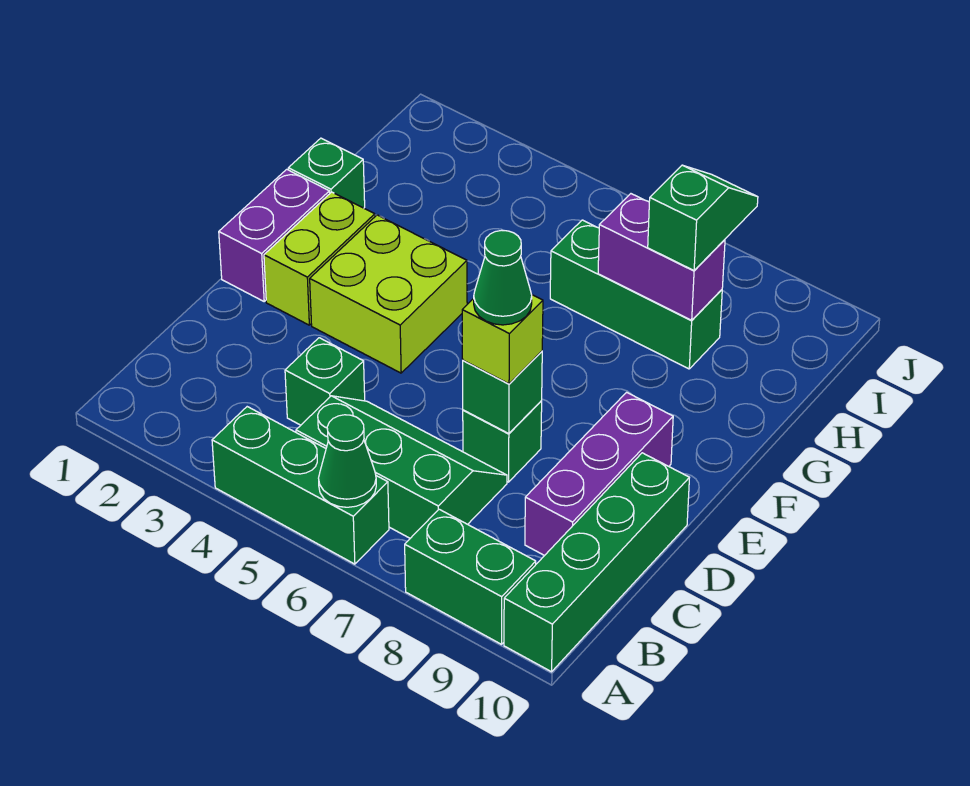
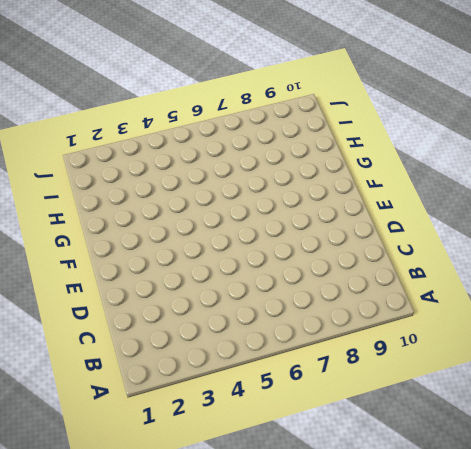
none -> green 1x3 brick [212,407,389,564]
none -> green 1x2 brick [405,509,536,644]
none -> green 1x4 brick [504,453,689,672]

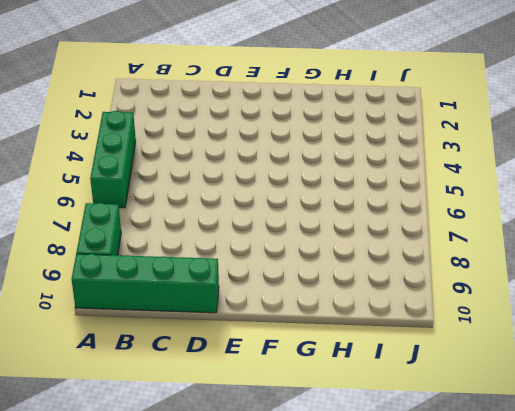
none -> green 2x3 slope [296,396,507,538]
none -> green 1x1 brick [285,338,365,425]
none -> purple 1x3 brick [525,392,673,556]

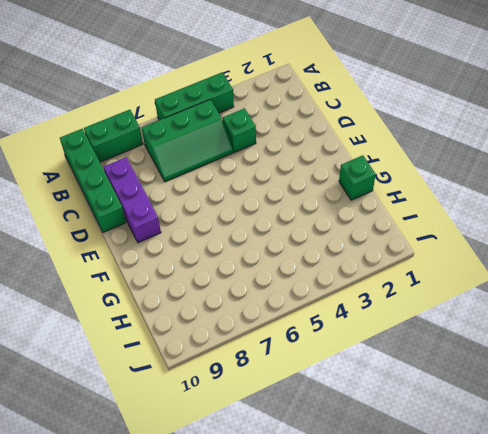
none -> green 1x1 brick [463,401,542,482]
none -> purple 1x2 brick [219,169,330,301]
none -> lime 1x2 brick [264,192,375,325]

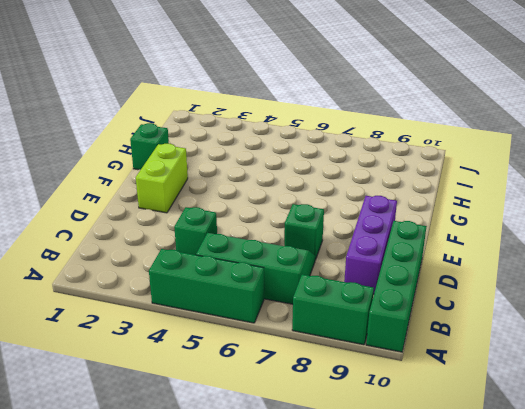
none -> purple 1x2 brick [219,169,330,301]
none -> lime 2x2 brick [310,215,467,373]
none -> green 1x3 brick [550,220,722,369]

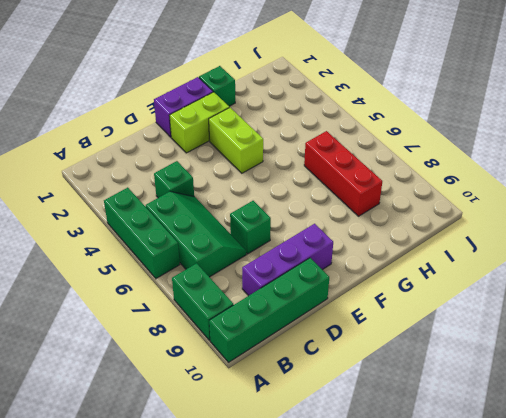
lime 1x2 brick [209,108,263,173] -> lime 2x2 brick [310,215,467,373]
red 1x3 brick [304,131,382,216] -> green 1x3 brick [550,220,722,369]
none -> green 1x1 cone [319,415,376,507]
none -> green 1x1 brick [463,351,542,434]
none -> purple 1x2 brick [598,194,725,320]

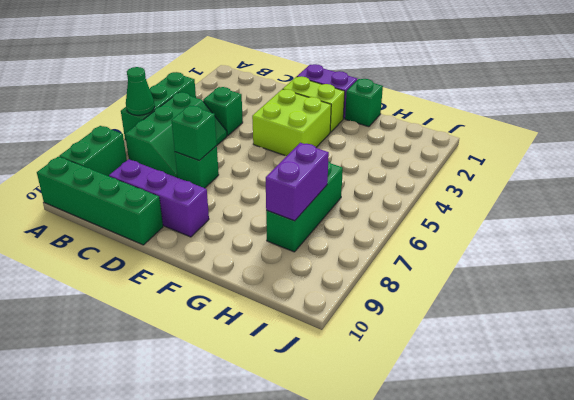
none -> lime 1x1 brick [462,295,543,384]
none -> green 1x2 slope [648,165,758,270]
none -> green 1x1 cone [474,230,532,325]

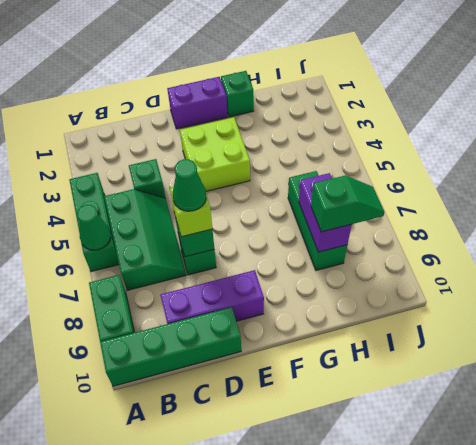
none -> lime 1x2 brick [264,192,375,325]

